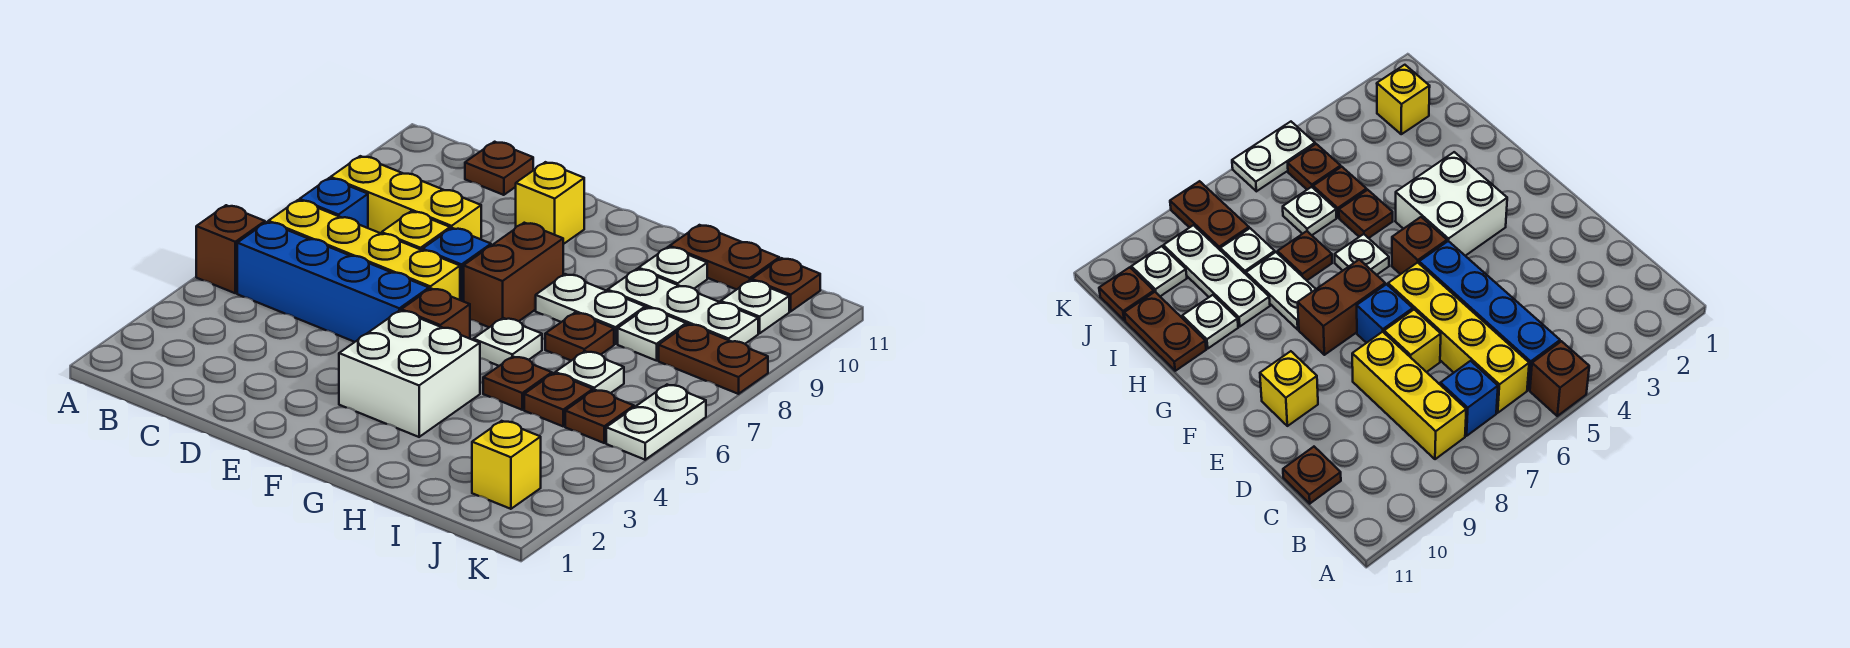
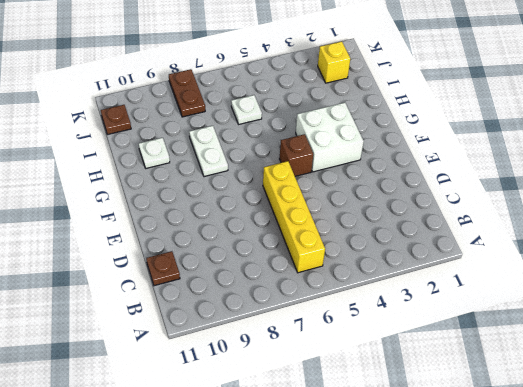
none -> brown 1x1 brick [196,205,265,293]
none -> blue 1x4 brick [237,222,429,342]
none -> blue 1x1 brick [300,178,368,228]

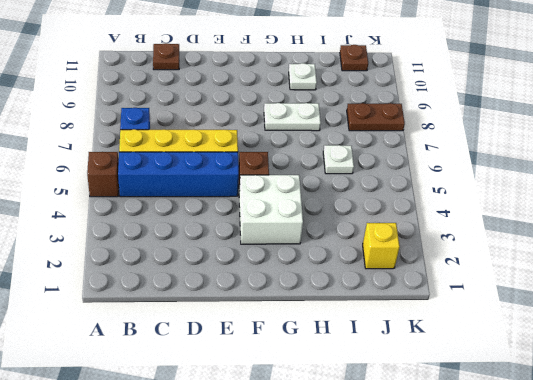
none -> yellow 1x3 brick [331,156,481,239]
none -> yellow 1x1 brick [382,211,450,250]
none -> blue 1x1 brick [423,228,491,301]

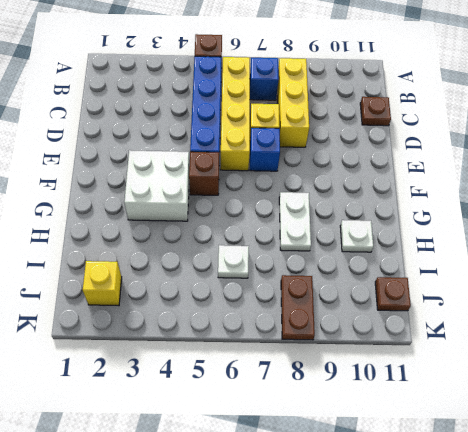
none -> yellow 1x1 brick [516,162,584,244]
none -> brown 1x2 brick [464,223,563,327]
none -> white 1x1 plate [473,318,542,366]

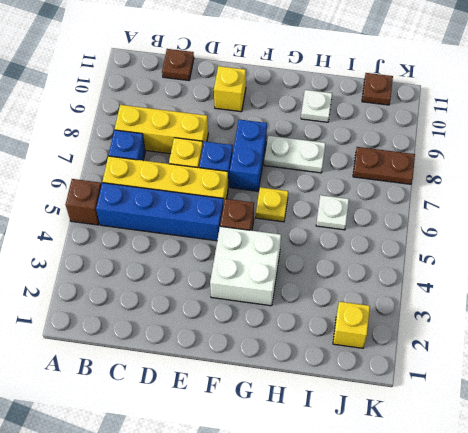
blue 1x2 brick [230,120,267,191] -> brown 1x2 brick [464,223,563,327]
yellow 1x1 plate [256,187,288,222] -> white 1x1 plate [473,318,542,366]
none -> brown 1x1 plate [483,357,552,410]
none -> brown 1x1 plate [545,313,614,361]
none -> white 1x3 plate [608,269,758,344]

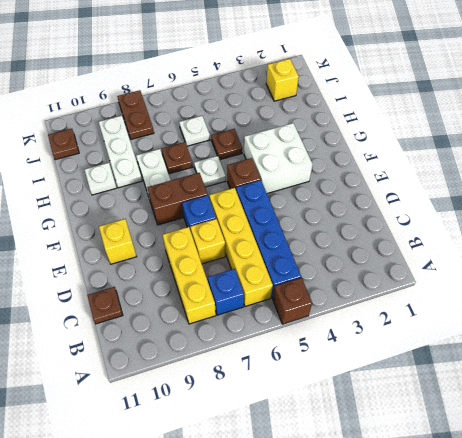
none -> brown 1x2 plate [670,225,779,290]
none -> brown 1x1 plate [524,373,593,426]
none -> white 1x1 plate [618,307,686,361]

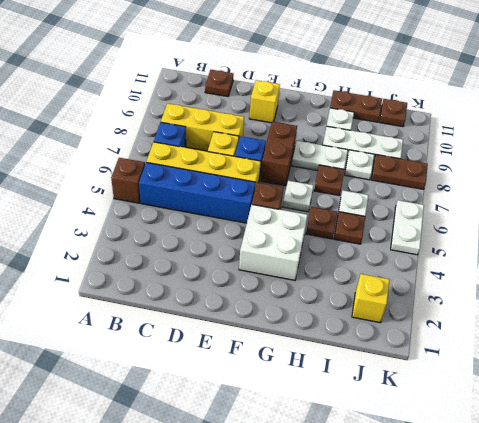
none -> brown 1x1 plate [565,390,634,443]
none -> white 1x1 plate [721,280,789,333]

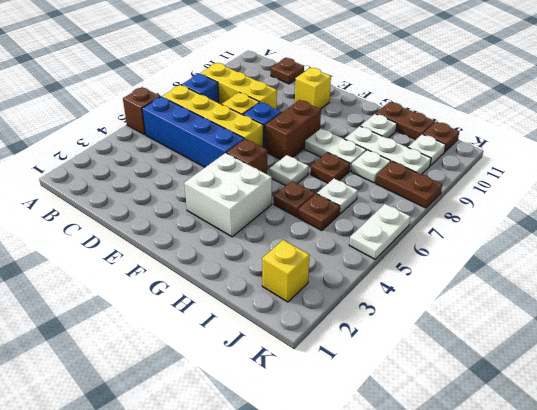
none -> brown 1x1 plate [565,390,634,443]

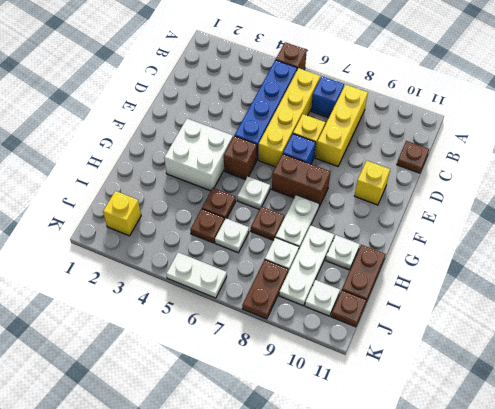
none -> brown 1x1 plate [565,390,634,443]

